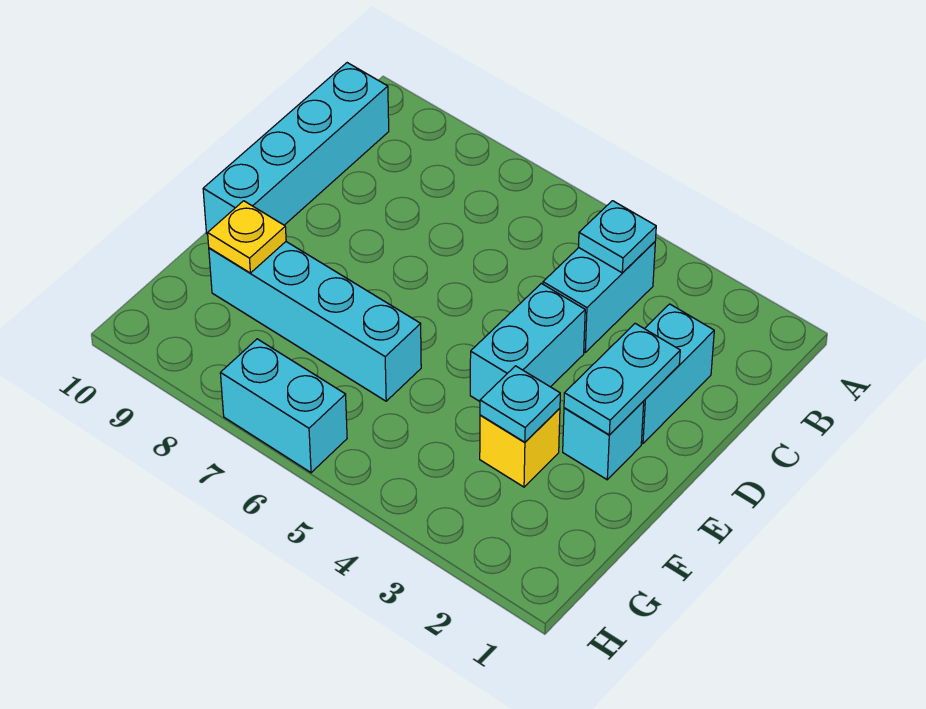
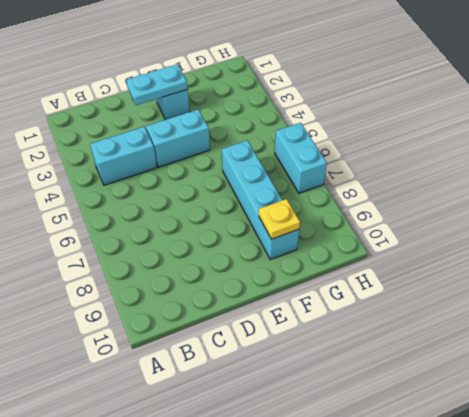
none -> cyan 1x4 brick [203,63,389,234]
none -> cyan 1x2 brick [641,304,714,444]
none -> yellow 1x1 brick [480,408,560,487]

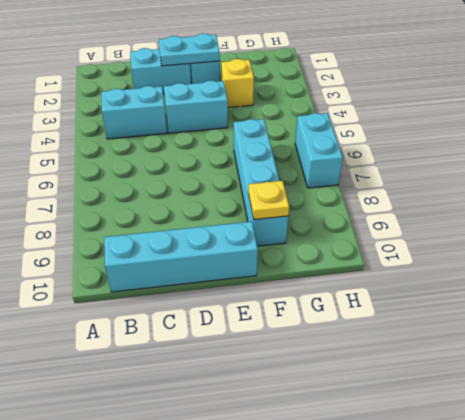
none -> cyan 1x1 plate [579,201,656,273]
none -> cyan 1x1 plate [480,366,560,442]

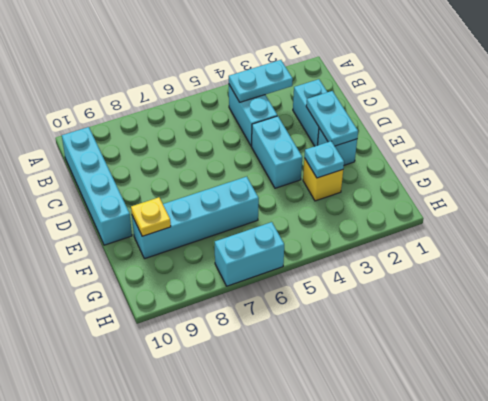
cyan 1x2 plate [229,60,293,102] -> cyan 1x1 plate [579,201,656,273]

